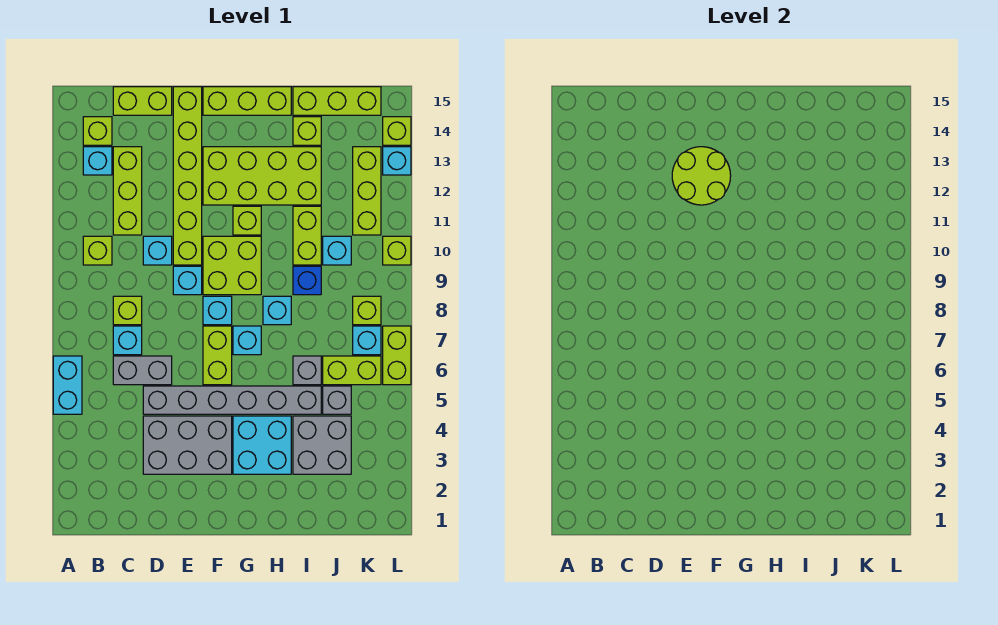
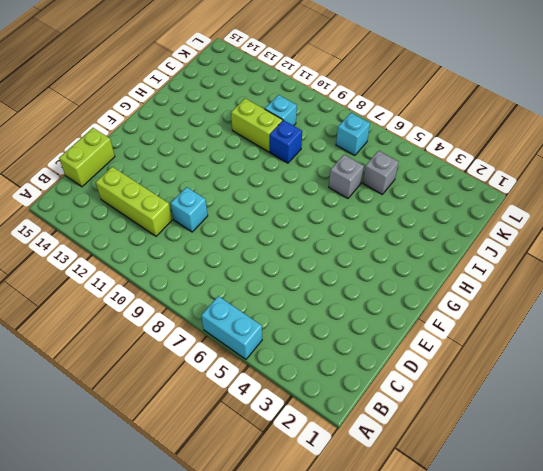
none -> lime 1x1 brick [83,236,112,265]
none -> cyan 1x1 brick [83,147,112,175]
none -> lime 1x1 brick [83,117,112,145]
none -> grey 1x2 brick [113,356,172,385]

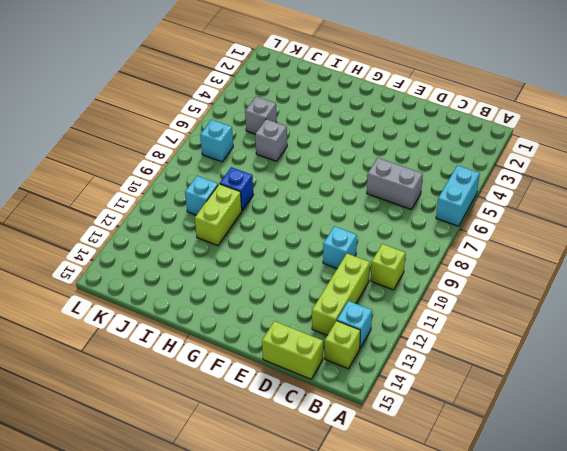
none -> cyan 1x1 brick [113,326,142,355]
none -> lime 1x1 brick [113,296,142,325]
none -> grey 2x3 brick [143,416,232,474]
none -> grey 1x6 brick [143,386,321,414]

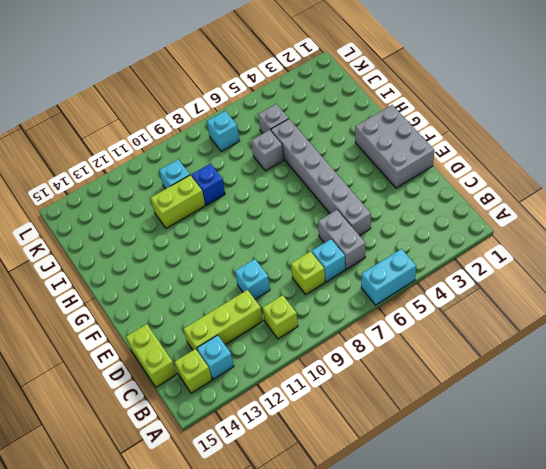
grey 2x3 brick [355,105,434,188] -> grey 2x3 brick moved to [143,416,232,474]
none -> cyan 1x1 brick [173,266,202,295]
none -> lime 1x6 brick [173,87,202,265]
none -> lime 1x2 brick [203,326,232,385]
none -> cyan 1x1 brick [203,296,232,325]

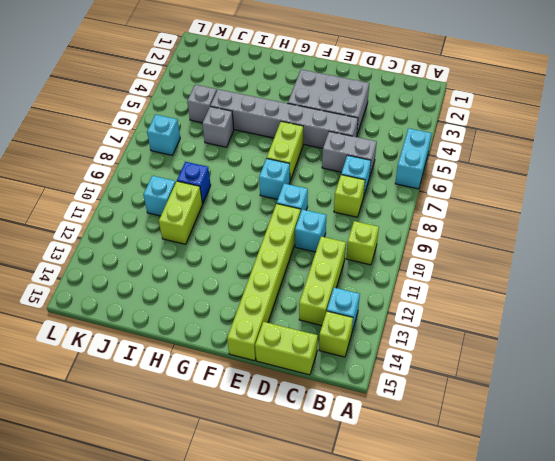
none -> lime 2x2 brick [203,236,261,295]
none -> lime 2x4 brick [203,147,321,205]
none -> lime 1x3 brick [203,87,291,115]
none -> cyan 2x2 brick [233,416,291,474]

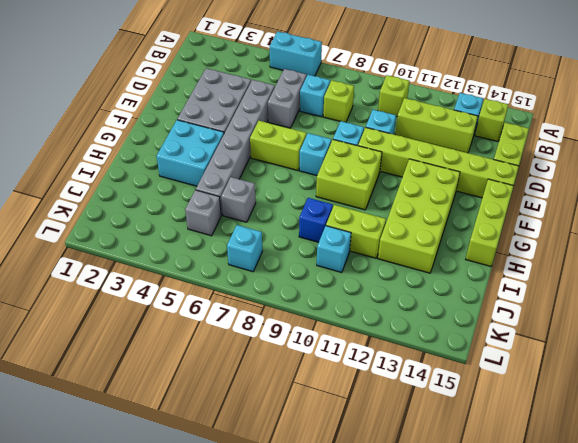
none -> cyan 1x1 brick [233,326,261,355]
none -> lime 1x1 brick [233,206,261,235]
none -> cyan 1x1 brick [263,296,291,325]
none -> grey 2x2 brick [293,416,351,474]

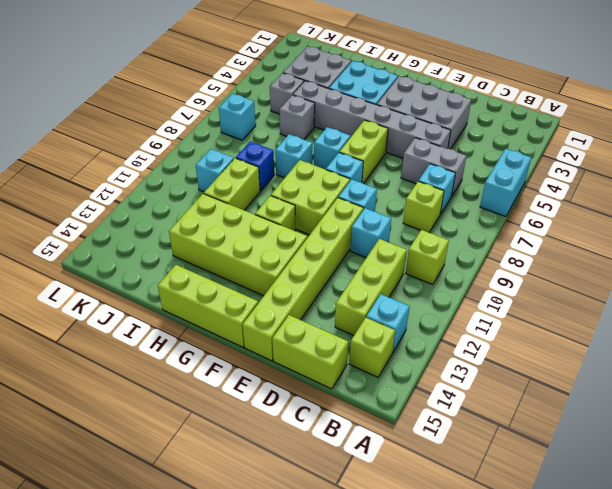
none -> lime 1x1 brick [293,117,321,145]
none -> lime 1x3 brick [293,87,381,115]
none -> lime 1x2 brick [323,356,381,385]
none -> lime 1x1 brick [353,296,381,325]

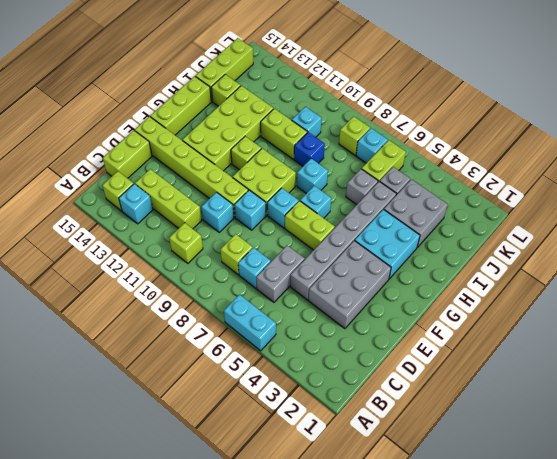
none -> lime 1x3 brick [353,147,381,235]
none -> lime 1x2 brick [383,326,411,385]
none -> lime 1x1 brick [383,236,411,265]
none -> cyan 1x1 brick [383,147,411,175]

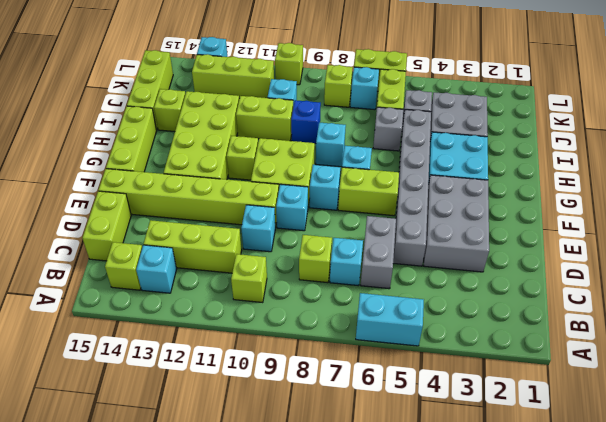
none -> lime 1x1 brick [383,117,411,145]
none -> lime 2x2 round brick [672,147,731,205]

